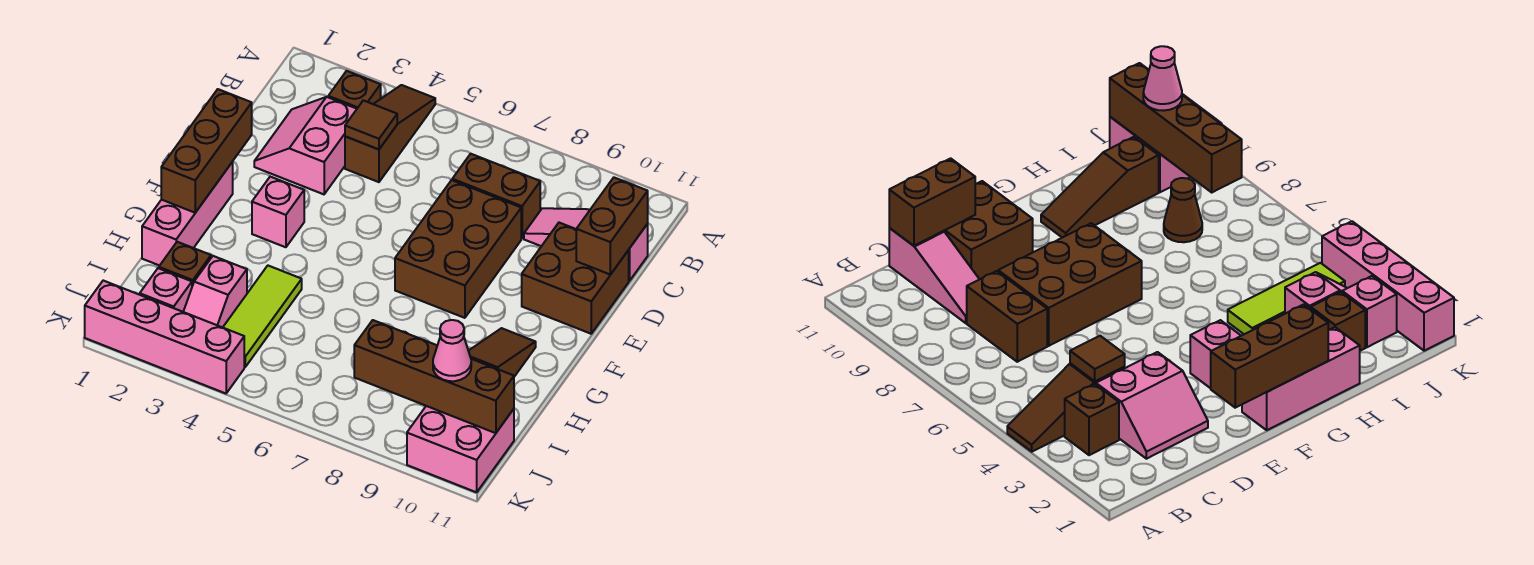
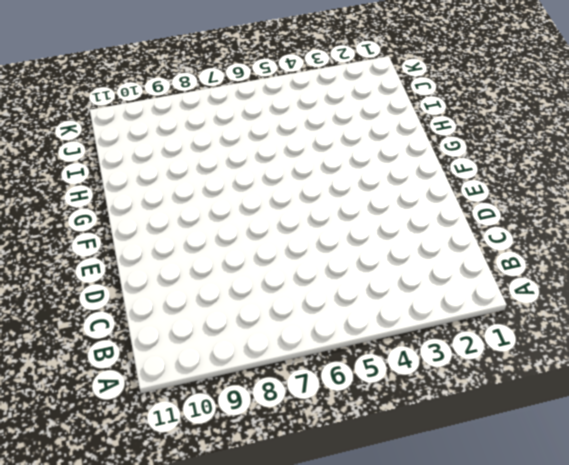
none -> brown 1x3 slope [345,85,435,182]
none -> brown 1x1 brick [328,71,381,109]
none -> pink 2x2 slope [254,97,357,194]

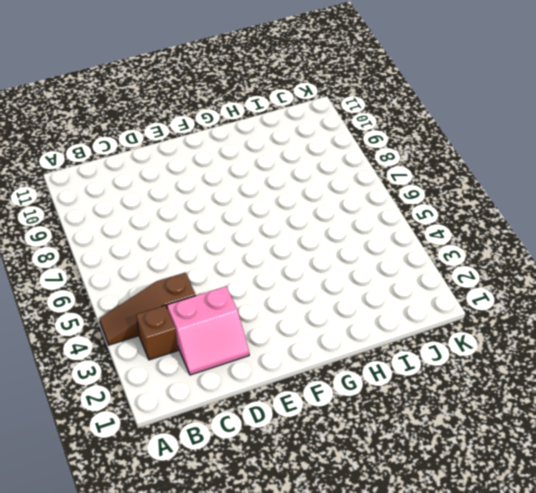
none -> brown 1x2 brick [452,154,540,238]
none -> pink 1x3 slope [524,208,648,281]
none -> brown 2x3 brick [395,180,521,318]

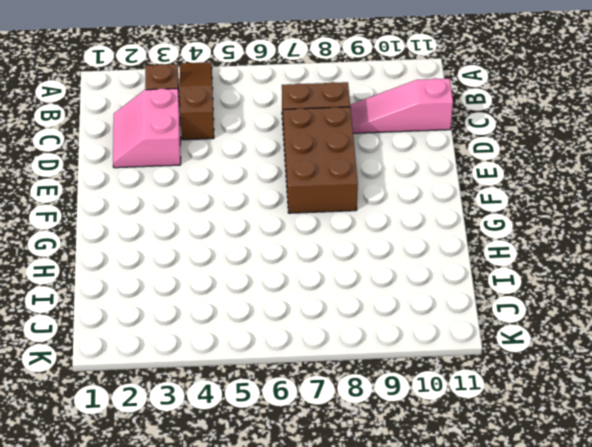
none -> brown 2x2 brick [522,223,629,334]
none -> pink 1x3 brick [142,162,233,266]
none -> pink 1x1 brick [252,177,304,247]

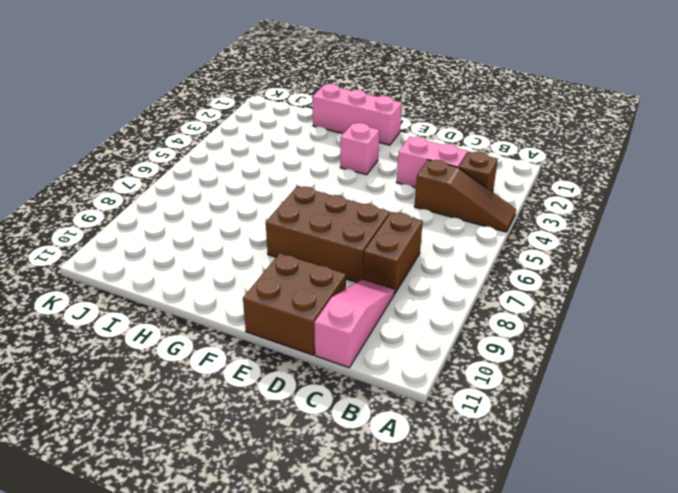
none -> brown 1x3 slope [469,328,536,377]
none -> lime 1x3 tile [223,266,302,367]
none -> brown 1x1 brick [159,242,211,286]

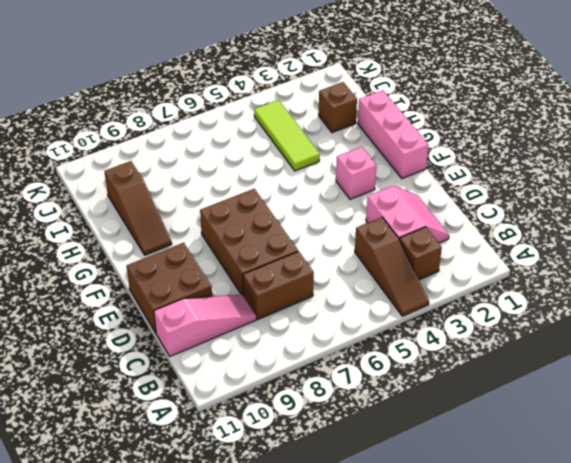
none -> pink 1x2 slope [183,256,247,327]
none -> brown 1x1 cone [1164,178,1202,242]
none -> pink 1x1 brick [140,268,192,312]

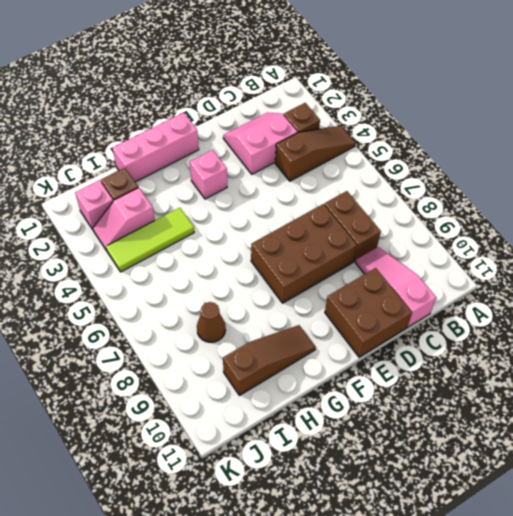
none -> pink 2x2 brick [407,406,514,492]
none -> pink 1x4 brick [85,281,244,393]
none -> brown 1x1 tile [345,100,397,149]

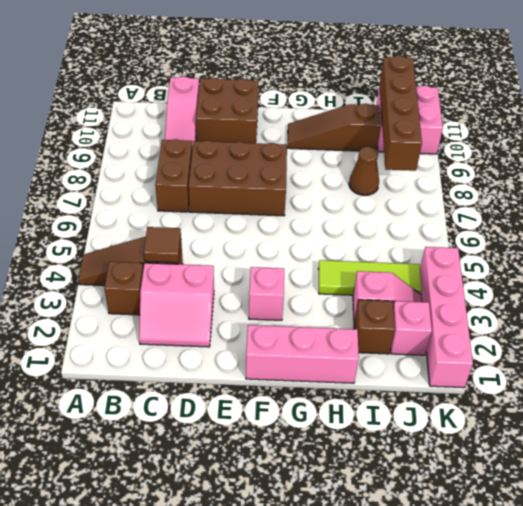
none -> brown 1x2 brick [576,178,648,275]
none -> brown 1x3 brick [161,89,252,213]
none -> pink 1x1 cone [433,320,471,381]

